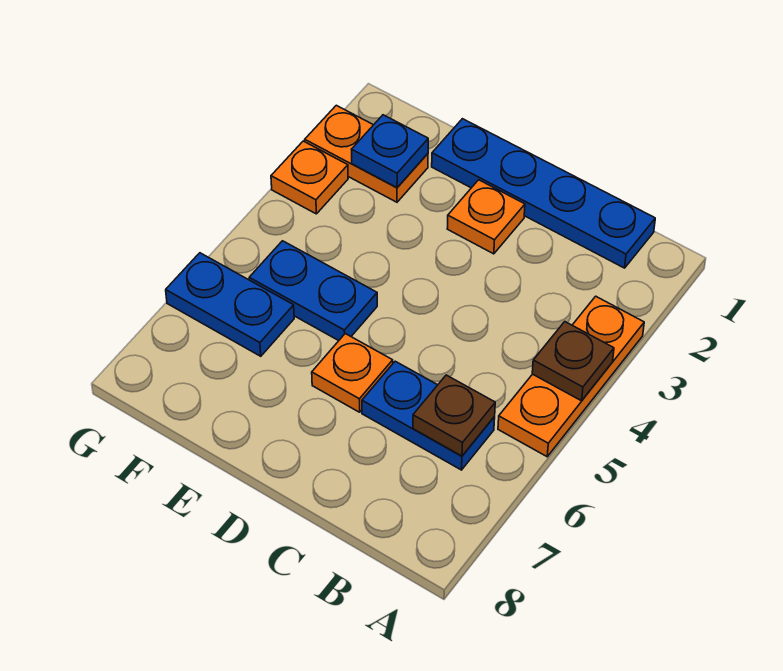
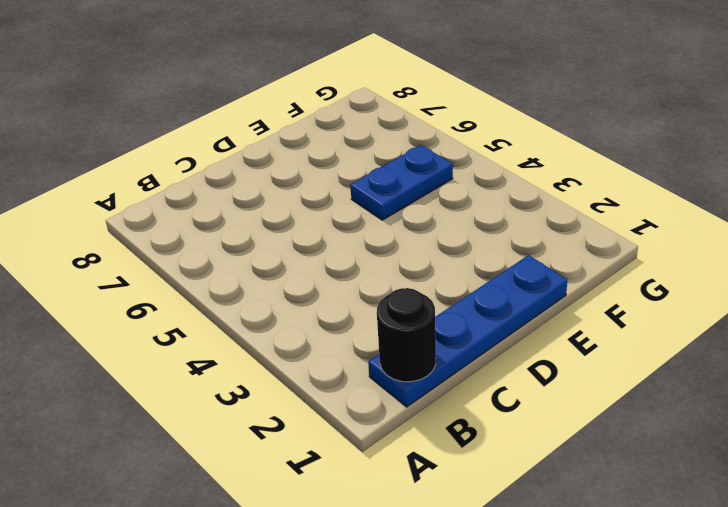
black 1x1 round brick [377,288,436,382] -> none
none -> orange 1x3 plate [498,296,644,457]
none -> blue 1x2 plate [362,361,495,470]
none -> orange 1x1 plate [447,180,525,254]

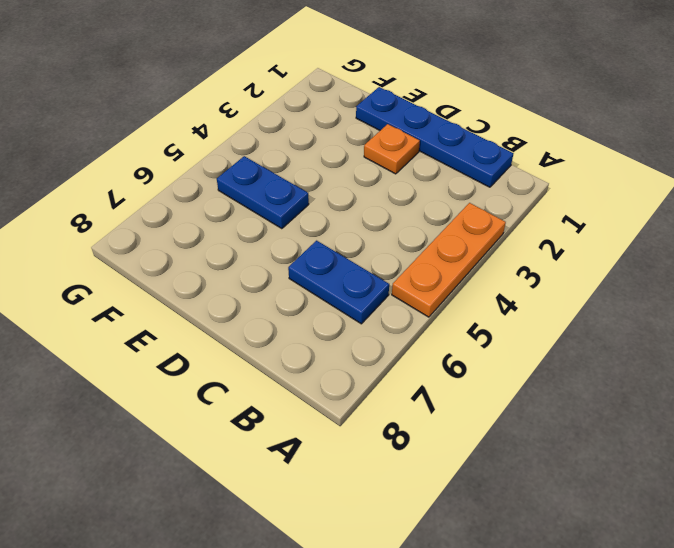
none -> orange 1x1 plate [312,334,393,412]
none -> orange 1x2 plate [305,105,428,202]
none -> blue 1x2 plate [166,253,294,356]

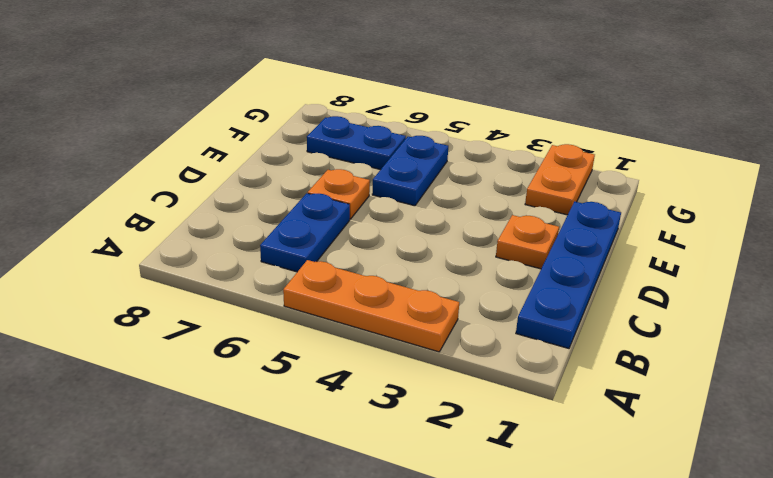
blue 1x2 plate [307,116,406,170] -> blue 1x2 plate turned to [166,253,294,356]
none -> orange 1x1 plate [271,141,348,214]
none -> brown 1x1 plate [532,322,614,401]
none -> brown 1x1 plate [413,375,495,456]

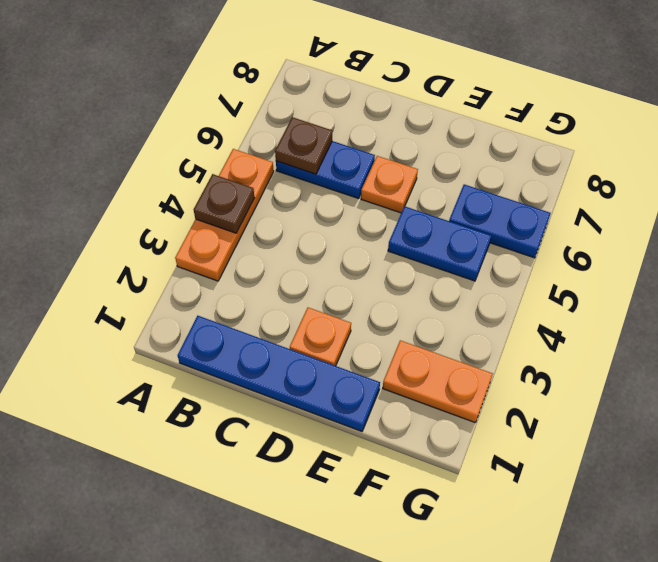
none -> orange 1x1 plate [271,141,348,214]
none -> blue 1x1 plate [352,115,428,187]

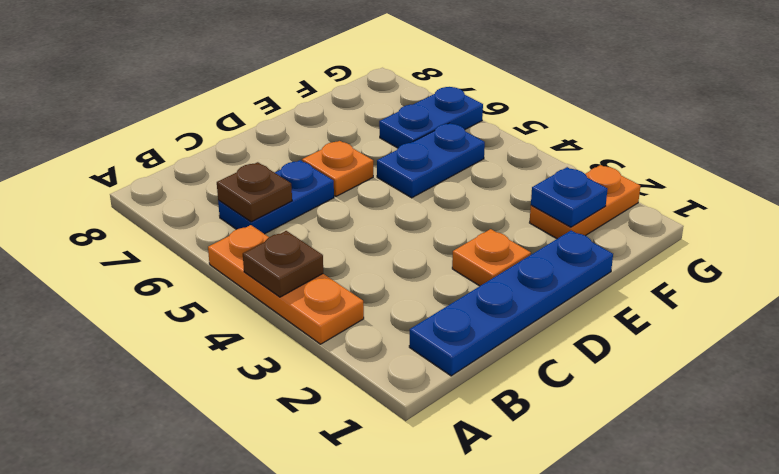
none -> orange 1x1 plate [271,141,348,214]

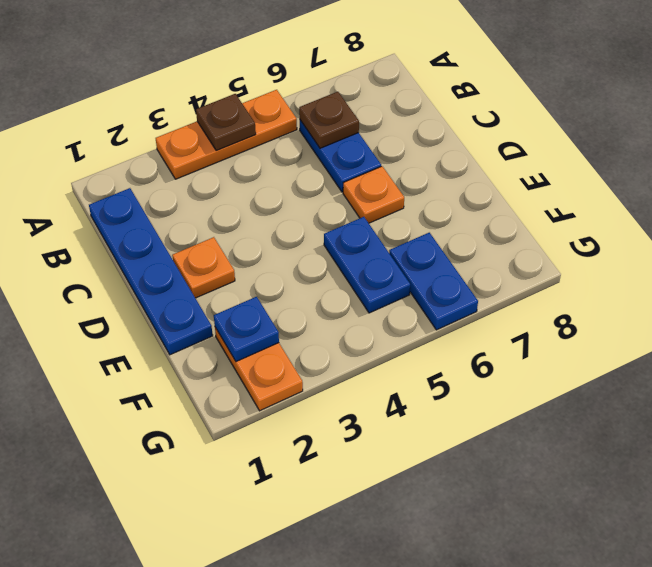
none -> orange 1x1 plate [271,141,348,214]

